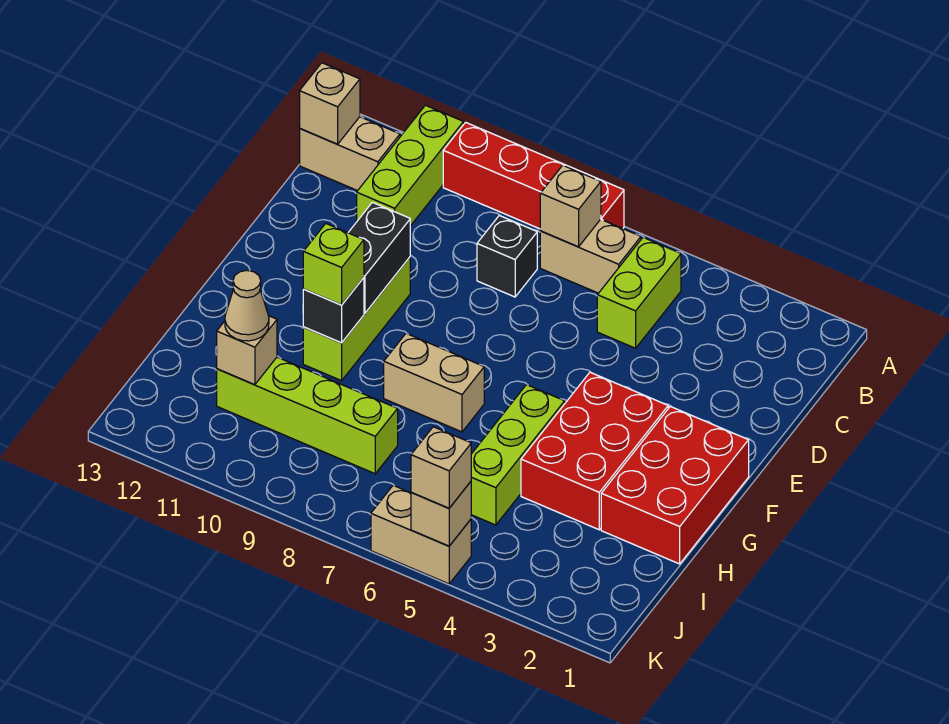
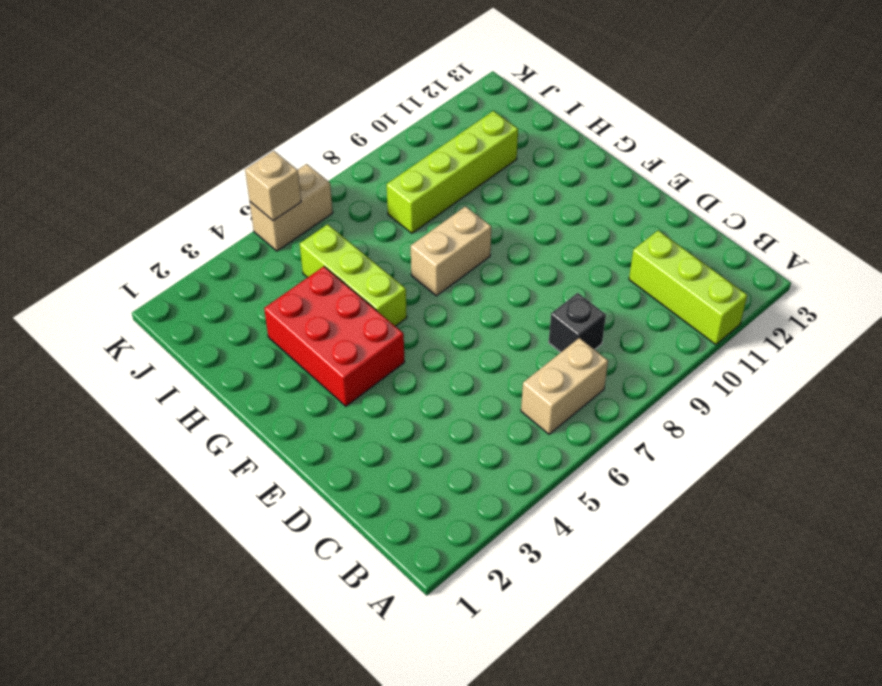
none -> red 1x4 brick [443,122,624,229]
none -> lime 1x2 brick [597,237,681,348]
none -> tan 1x2 brick [300,117,400,191]

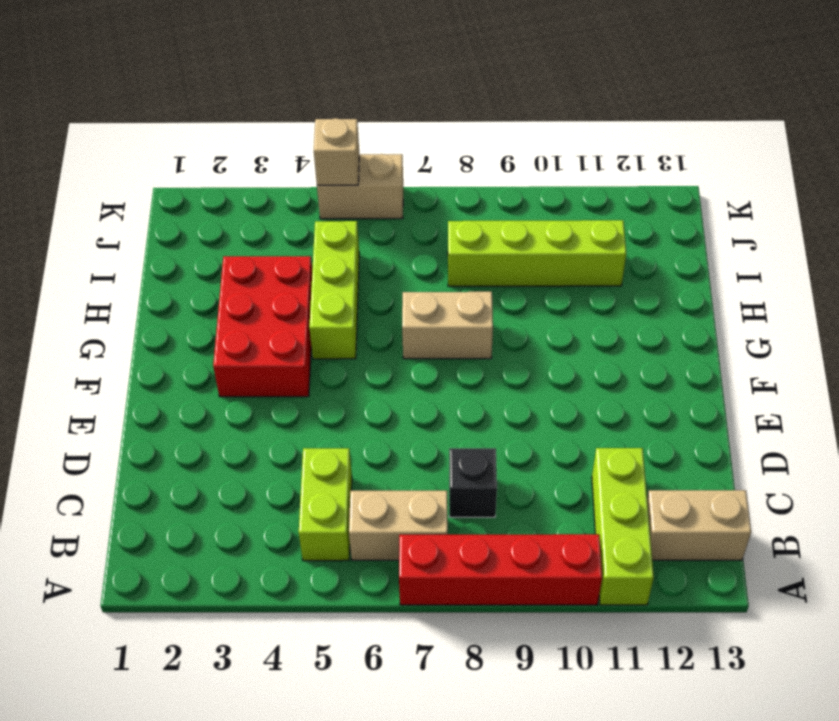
none -> lime 1x3 brick [303,257,410,381]
none -> red 2x3 brick [601,406,749,564]
none -> tan 1x1 brick [540,165,601,247]

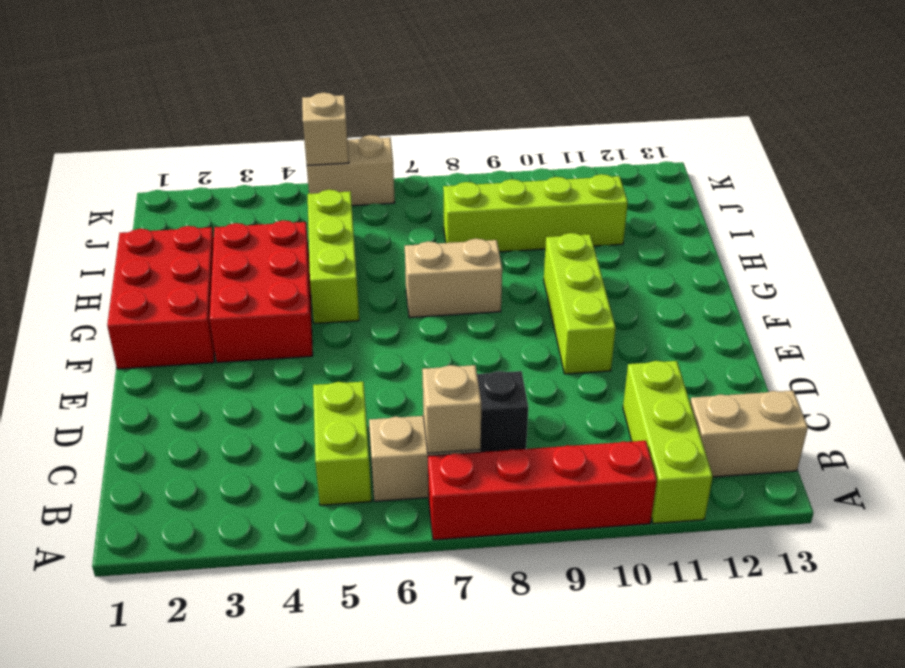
none -> tan 1x1 brick [300,63,360,144]
none -> black 1x2 brick [348,202,410,313]
none -> black 1x1 brick [303,278,364,343]

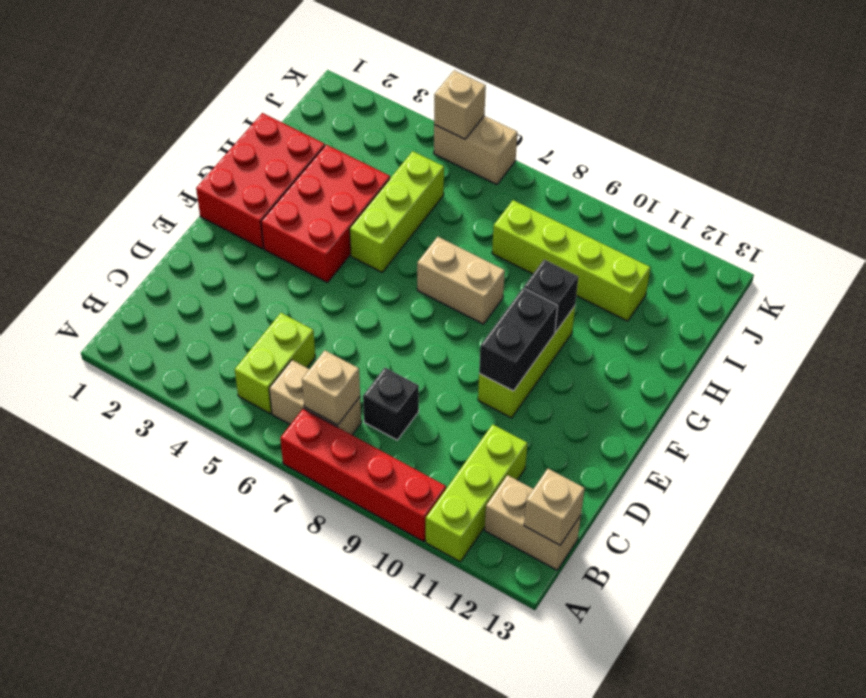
none -> tan 1x1 brick [217,316,277,385]
none -> lime 1x1 brick [303,224,364,305]
none -> tan 1x1 cone [225,270,269,341]

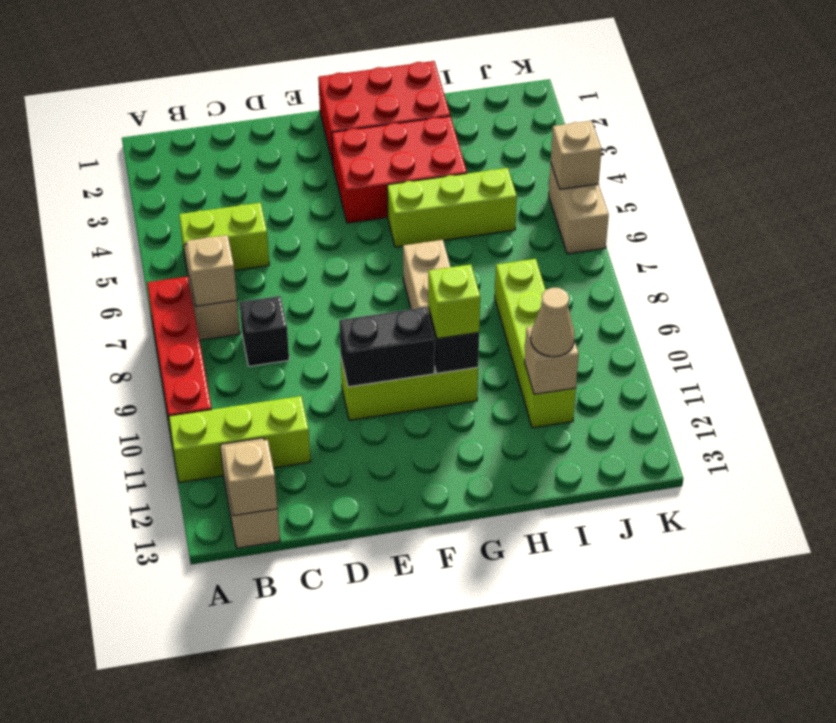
none -> tan 1x1 brick [411,427,471,508]

